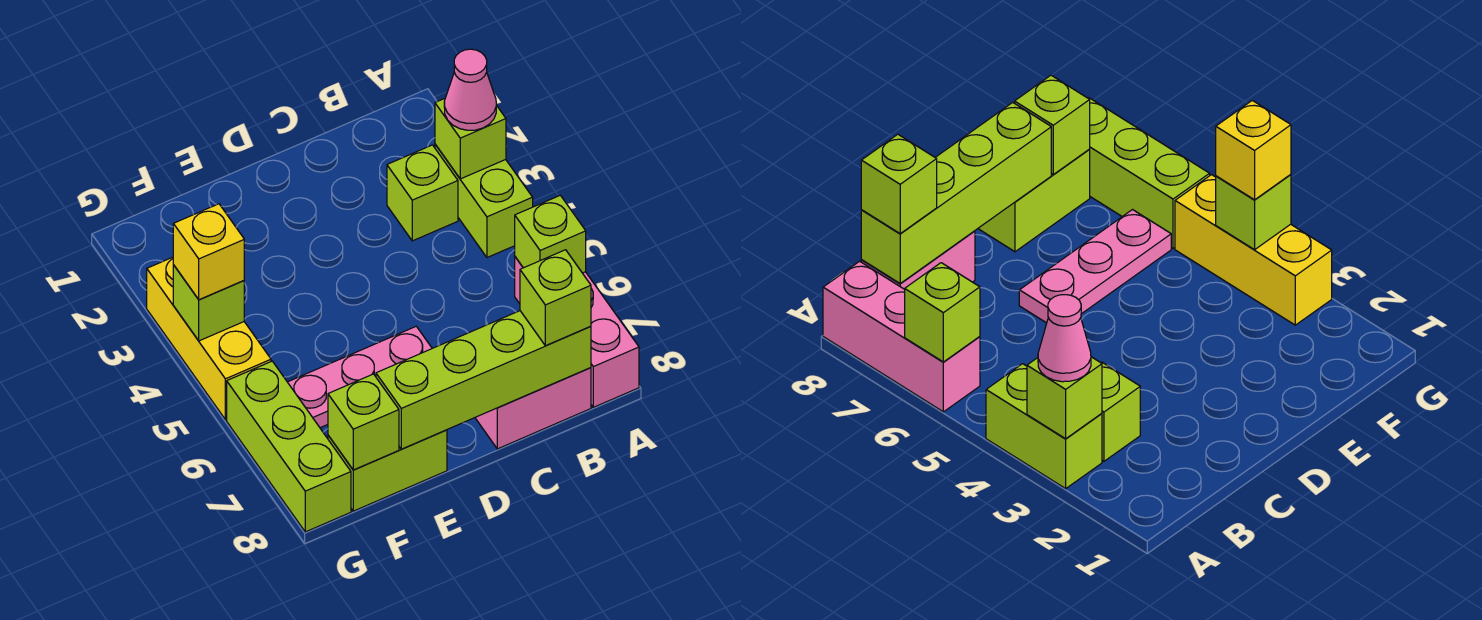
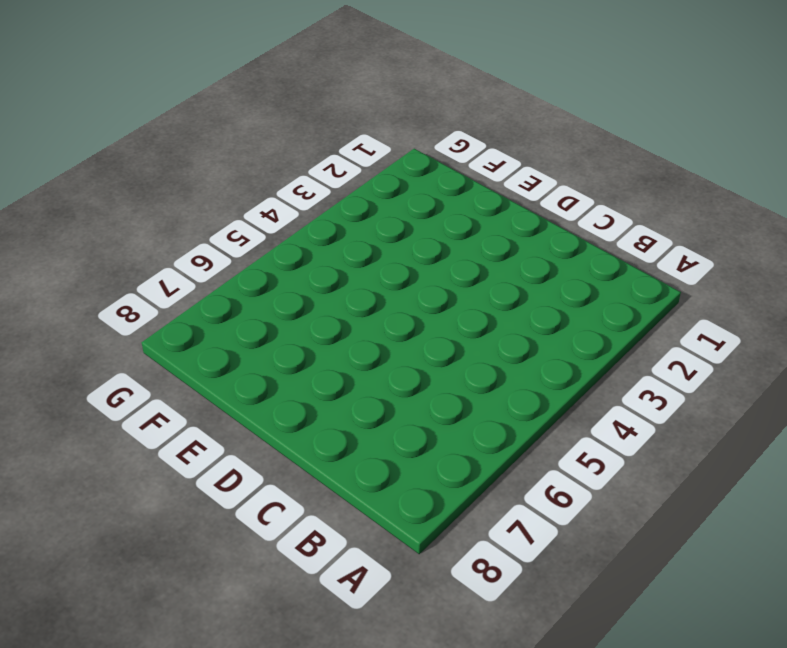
none -> lime 1x2 brick [435,144,533,257]
none -> pink 1x3 brick [515,257,639,407]
none -> lime 1x1 brick [387,145,458,241]

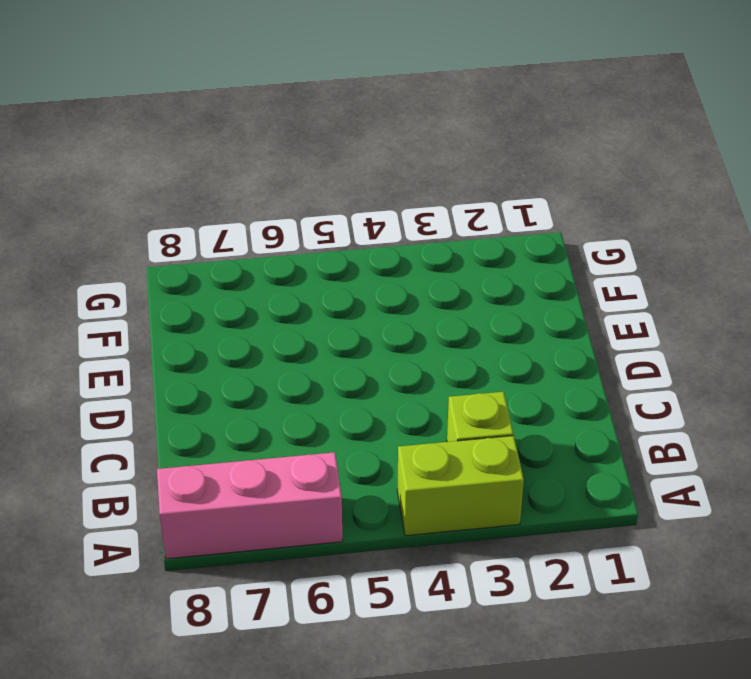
none -> pink 1x2 brick [475,368,591,449]
none -> pink 1x3 plate [288,326,432,428]
none -> lime 1x2 brick [328,430,447,511]

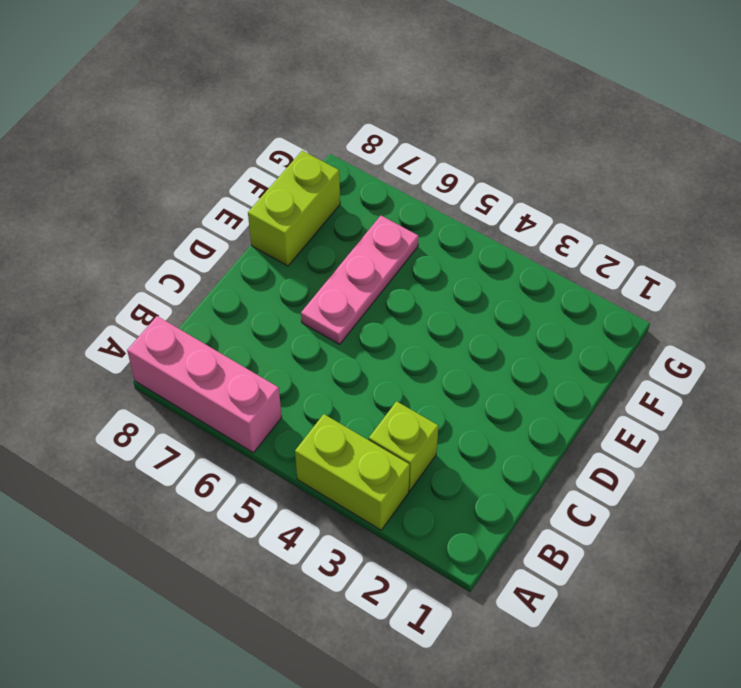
none -> pink 1x2 brick [475,368,591,449]
none -> yellow 1x3 brick [147,257,271,420]
none -> lime 1x3 brick [227,361,351,532]

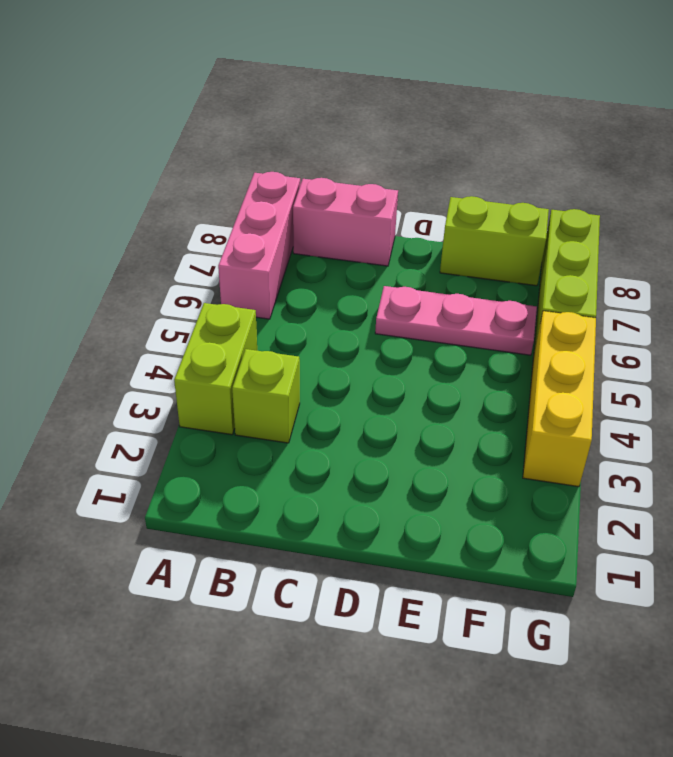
none -> lime 1x1 brick [435,98,506,179]
none -> lime 1x1 brick [515,195,586,273]
none -> lime 1x4 brick [376,311,591,449]

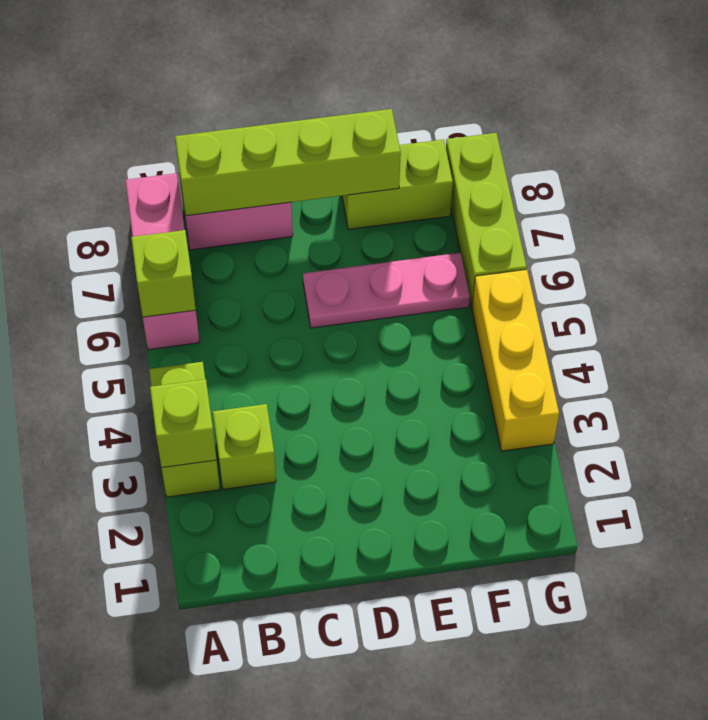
none -> lime 1x1 brick [328,374,399,470]
none -> lime 1x1 brick [173,265,244,341]
none -> pink 1x1 cone [444,49,496,130]

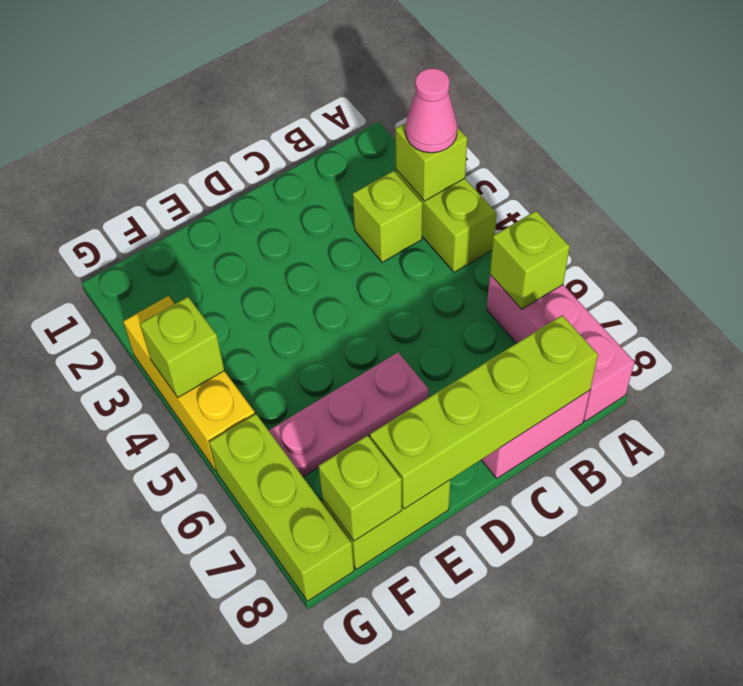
none -> lime 1x1 brick [520,250,591,346]
none -> yellow 1x1 brick [173,204,244,300]

